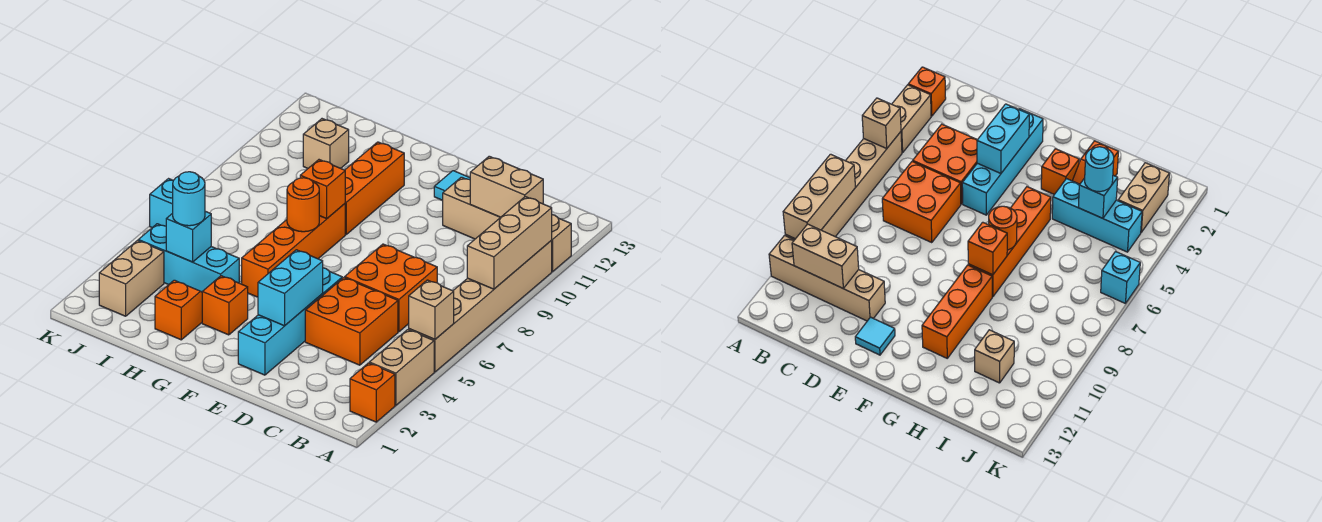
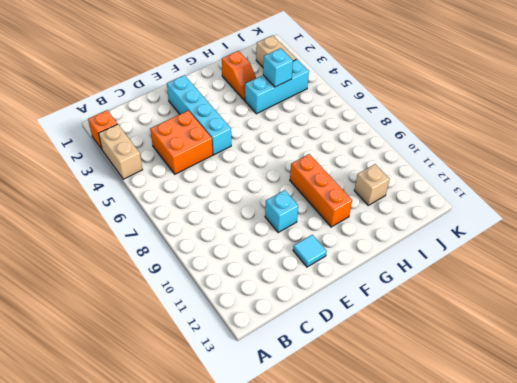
cyan 1x1 brick [265,190,298,232] -> cyan 1x1 brick moved to [150,179,174,228]
none -> tan 1x6 brick [409,241,552,372]
none -> tan 1x4 brick [442,177,571,272]
none -> orange 2x2 brick [345,244,437,332]

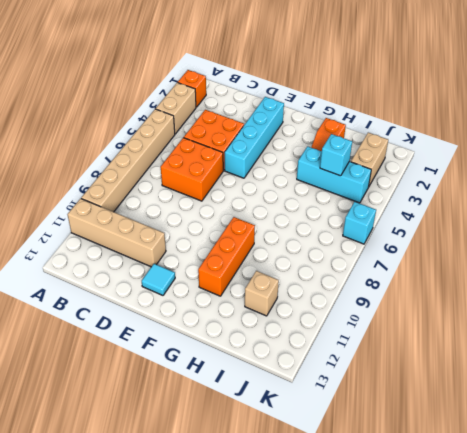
none -> orange 1x1 brick [202,276,248,335]
none -> orange 1x4 brick [242,204,345,297]
none -> tan 1x1 brick [409,280,454,339]

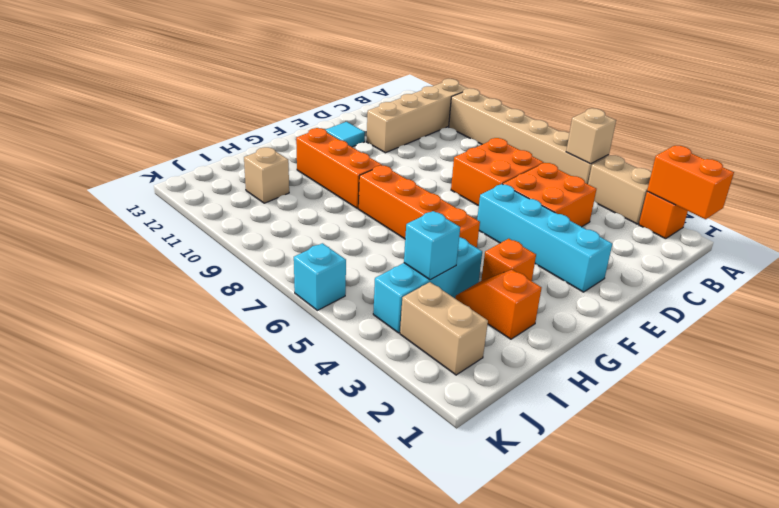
orange 1x2 brick [647,146,734,219] -> none
none -> tan 1x3 brick [467,197,552,289]
none -> tan 1x2 brick [470,156,543,217]
none -> cyan 1x2 brick [258,250,323,326]

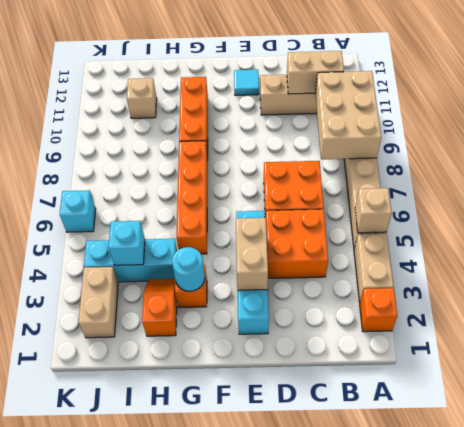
tan 2x3 brick [315,71,381,159] -> tan 1x3 brick [467,197,552,289]
tan 1x2 brick [236,218,268,290] -> cyan 1x2 brick [258,250,323,326]
cyan 1x1 round brick [172,247,205,291] -> cyan 1x1 round brick moved to [173,172,205,226]
none -> orange 1x1 round brick [287,178,319,232]
none -> orange 1x1 brick [300,160,345,219]

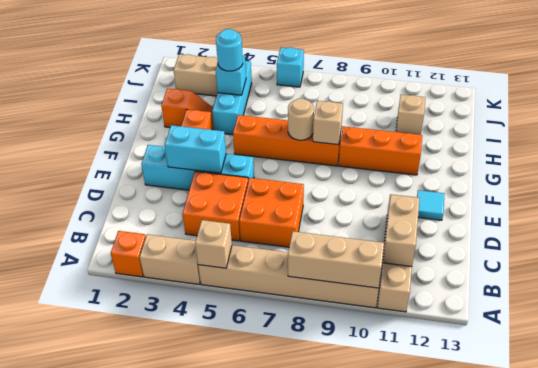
tan 1x1 round brick [288,98,314,140] -> orange 1x1 round brick [287,178,319,232]
tan 1x1 brick [313,101,343,145] -> orange 1x1 brick [300,160,345,219]

